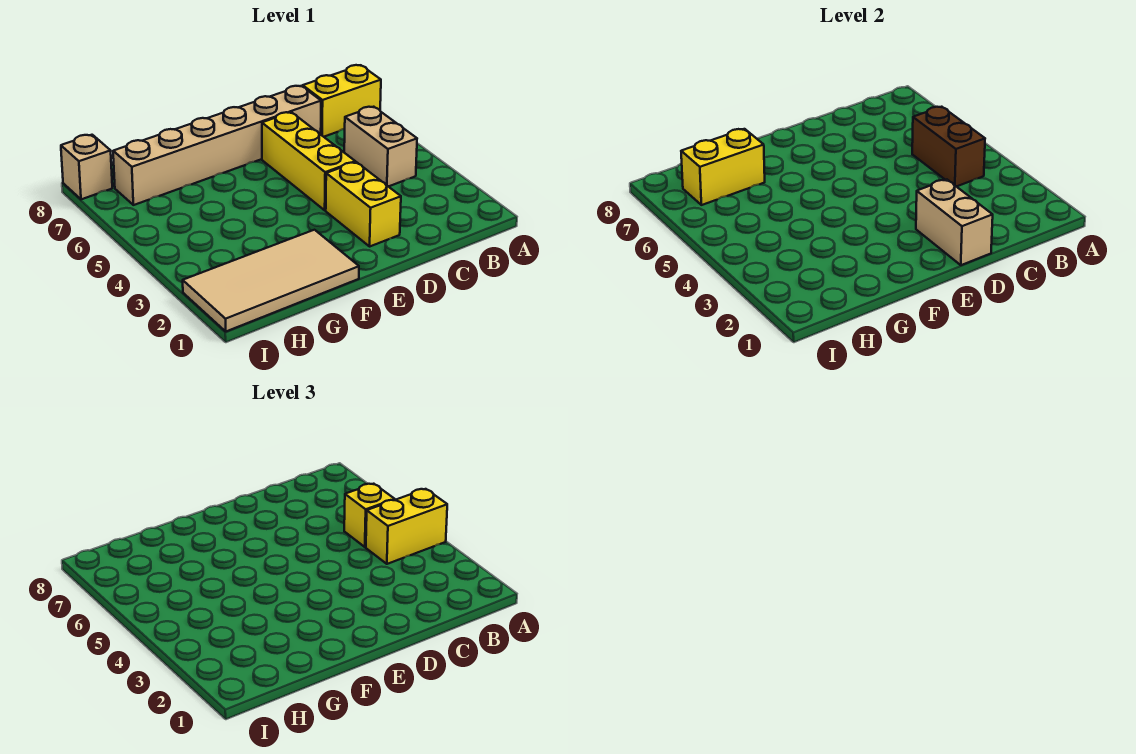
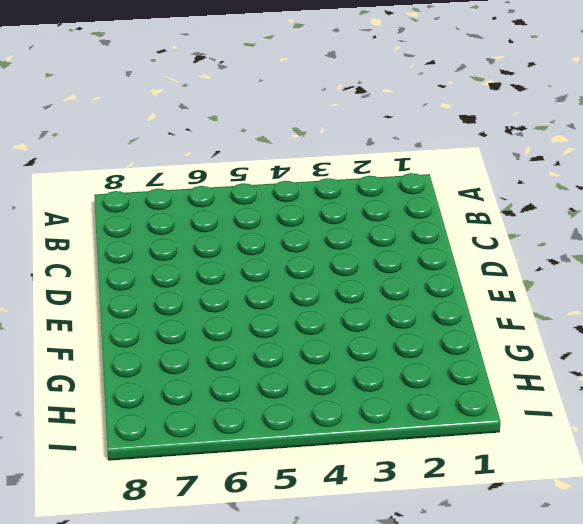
none -> yellow 1x2 brick [303,65,381,137]
none -> tan 1x2 brick [344,107,417,187]
none -> tan 1x6 brick [113,86,321,205]

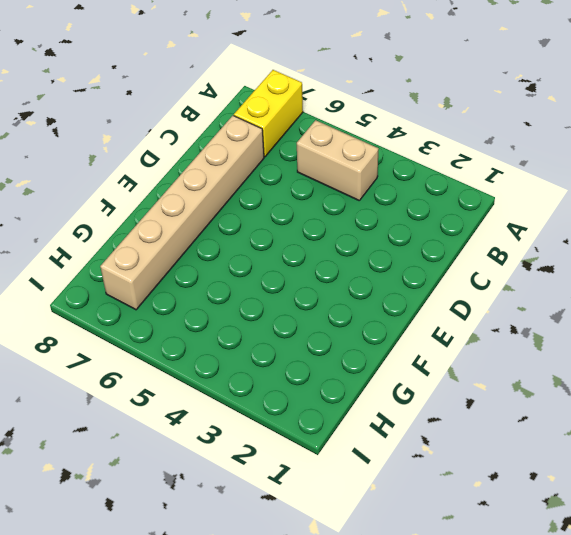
none -> yellow 1x2 brick [326,162,401,246]
none -> yellow 1x3 brick [262,112,355,210]
none -> tan 2x4 tile [183,230,359,331]

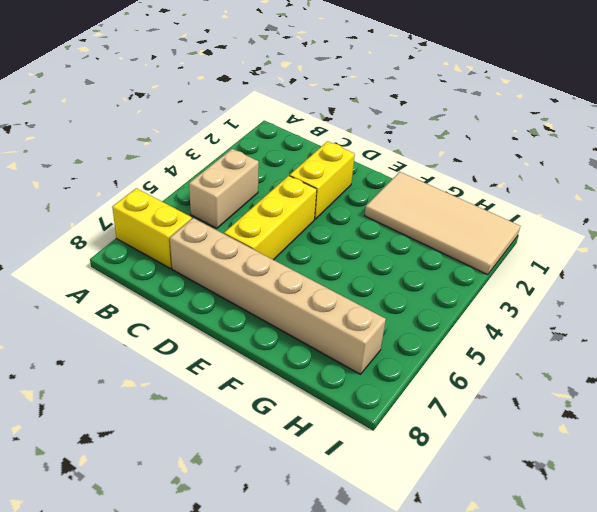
none -> tan 1x1 brick [61,135,112,199]
none -> brown 1x2 brick [912,107,985,187]
none -> tan 1x2 brick [916,180,993,265]

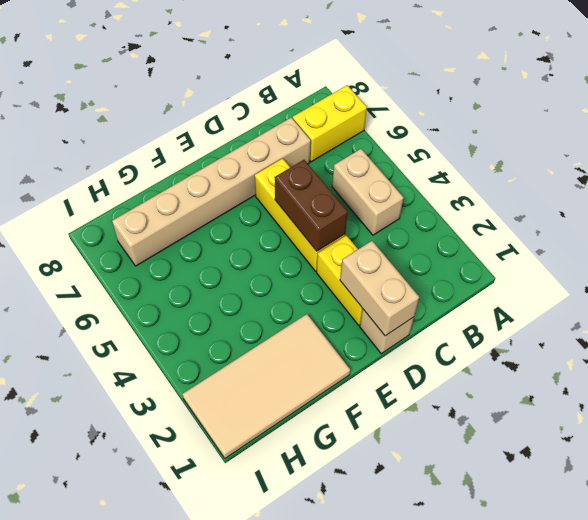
tan 1x1 brick [360,309,414,354] -> tan 1x1 brick moved to [61,135,112,199]
brown 1x2 brick [275,160,348,251] -> brown 1x2 brick moved to [912,107,985,187]
none -> yellow 1x2 brick [681,129,765,205]
none -> yellow 1x2 brick [366,489,447,564]
none -> yellow 1x1 brick [344,484,395,547]

